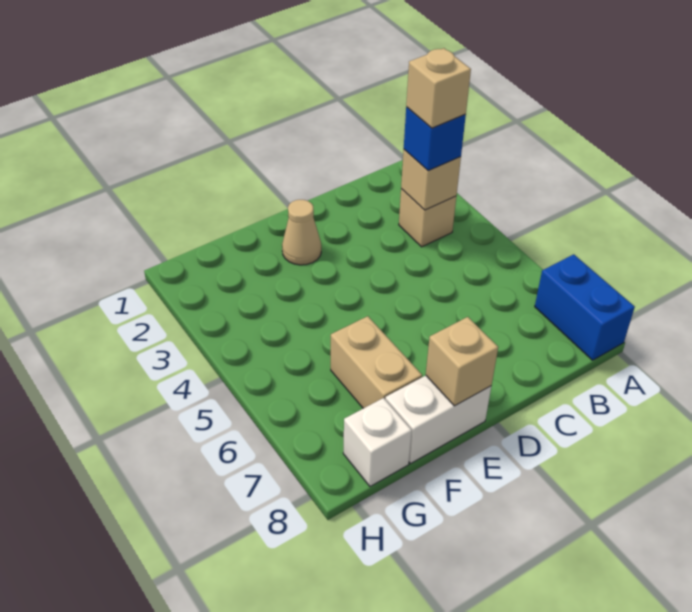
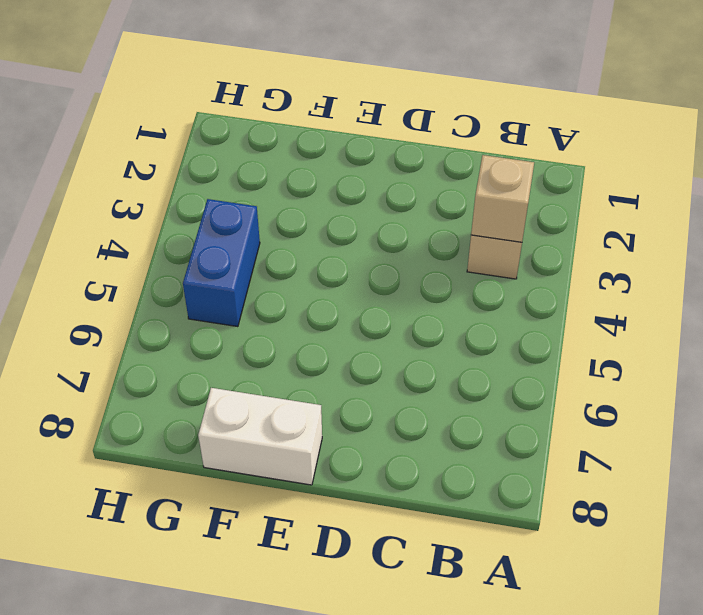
blue 1x2 brick [183,199,260,327] -> blue 1x2 brick moved to [535,254,635,360]
none -> tan 1x1 cone [282,200,321,265]
none -> tan 1x2 brick [331,316,422,408]

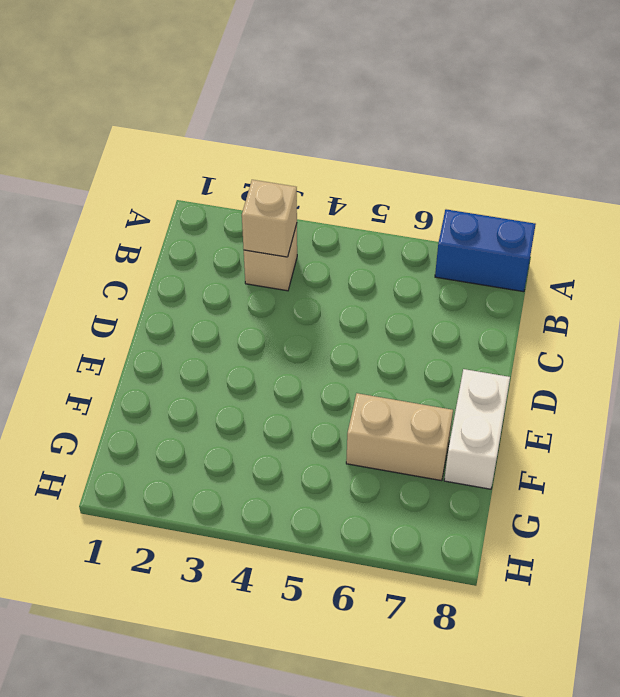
none -> tan 1x1 cone [282,200,321,265]
none -> white 1x1 brick [343,398,412,487]

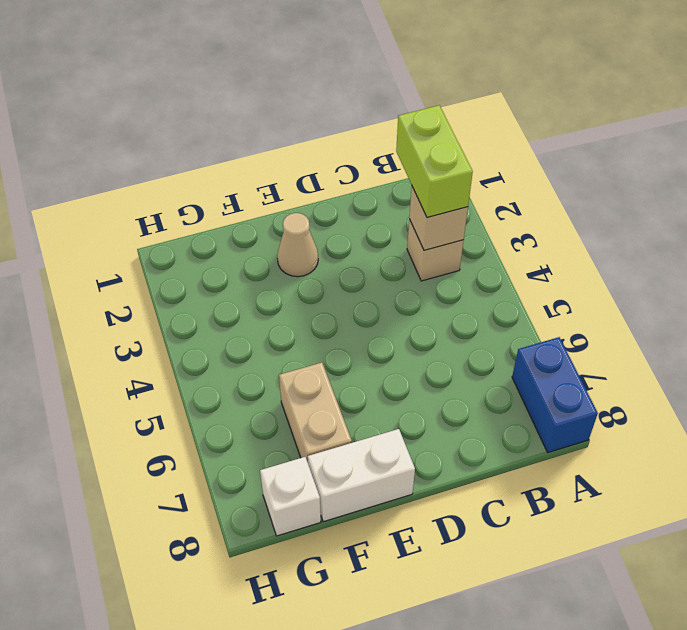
lime 1x2 brick [396,105,473,218] -> blue 1x1 brick [404,107,466,171]
none -> tan 1x1 brick [426,317,498,406]
none -> tan 1x1 brick [406,48,471,128]

